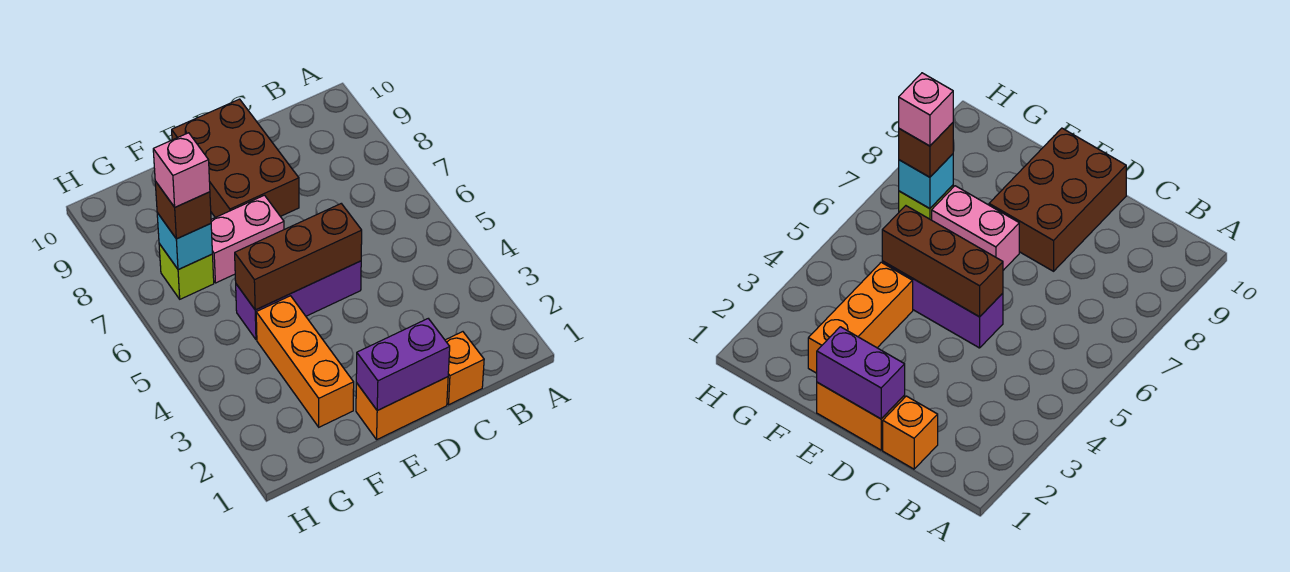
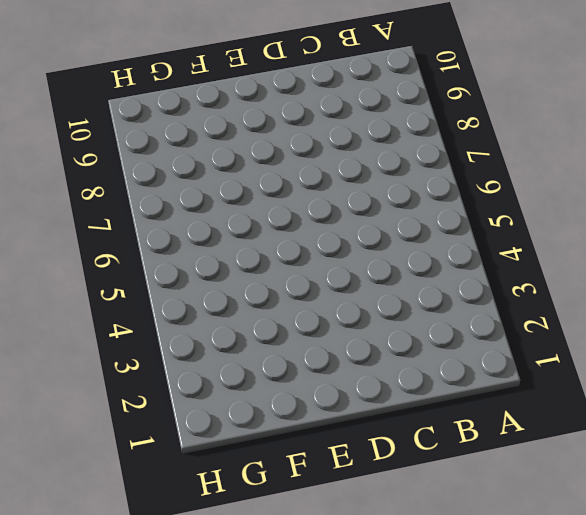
none -> orange 1x1 brick [445,332,484,405]
none -> orange 1x2 brick [356,377,448,439]
none -> purple 1x3 brick [236,261,361,340]

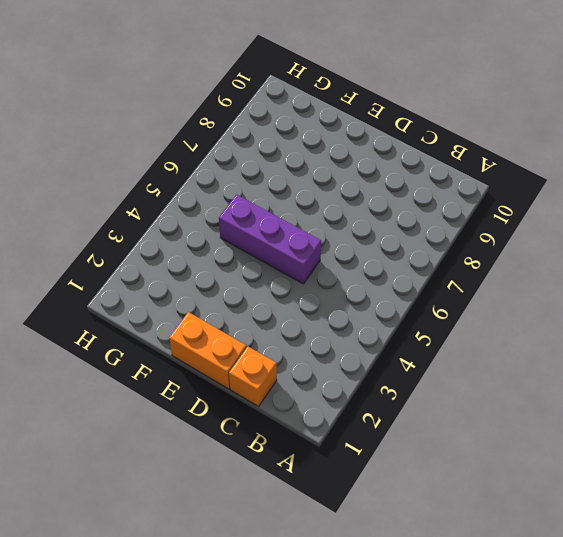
none -> brown 2x3 brick [172,99,299,218]
none -> pink 1x2 brick [211,195,284,283]
none -> orange 1x3 brick [256,296,354,427]

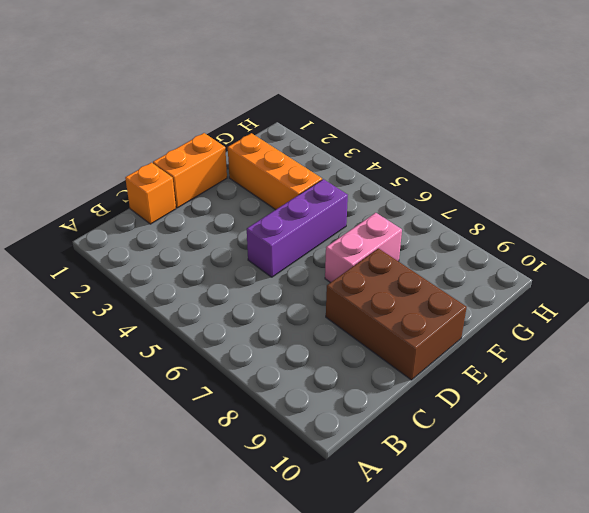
none -> lime 1x1 brick [159,244,214,299]
none -> purple 1x2 brick [356,319,450,411]
none -> brown 1x3 brick [235,204,362,310]

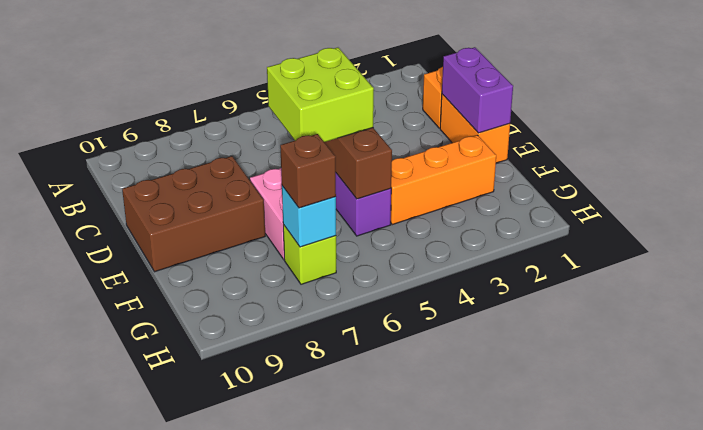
lime 2x2 brick [267,48,374,142] -> none
none -> pink 1x1 brick [153,133,210,207]

